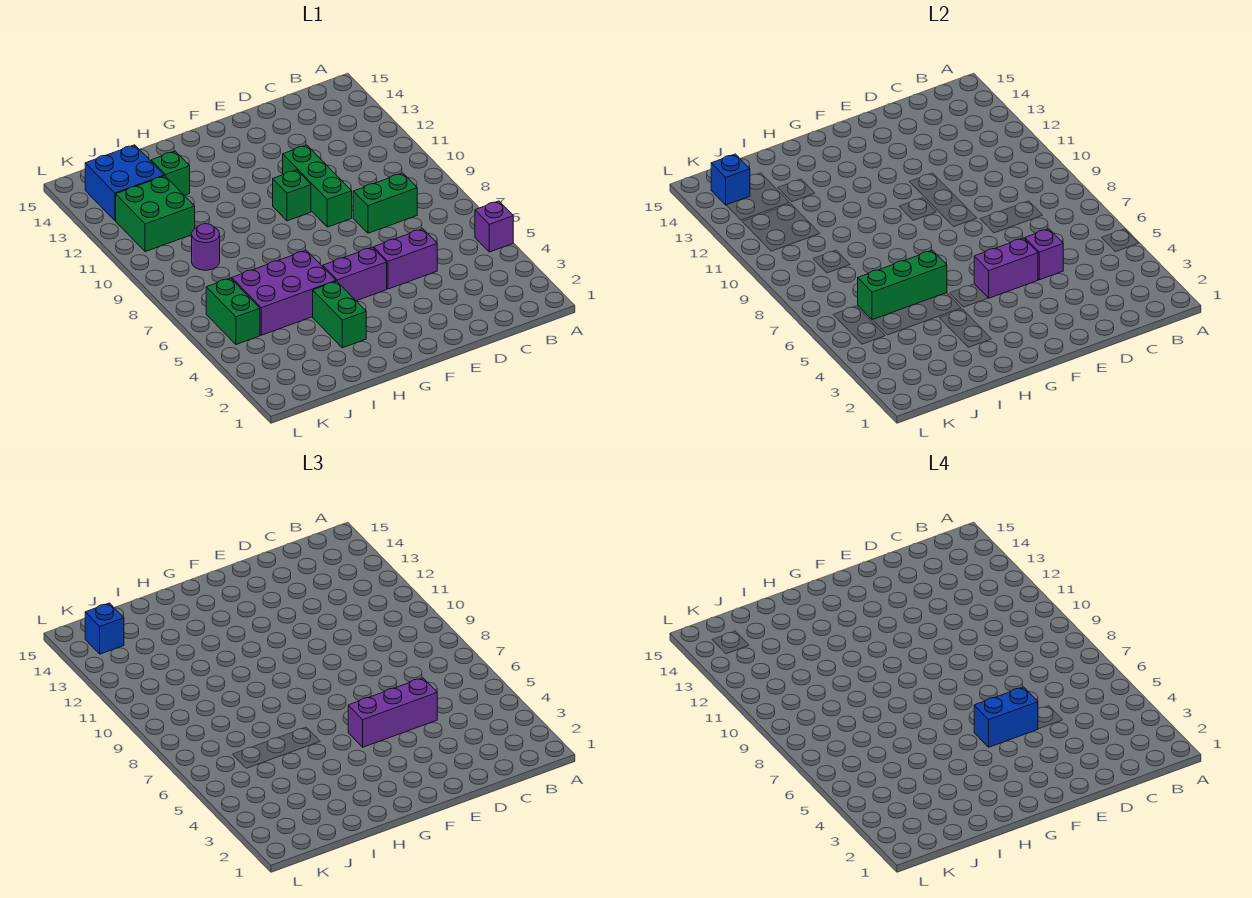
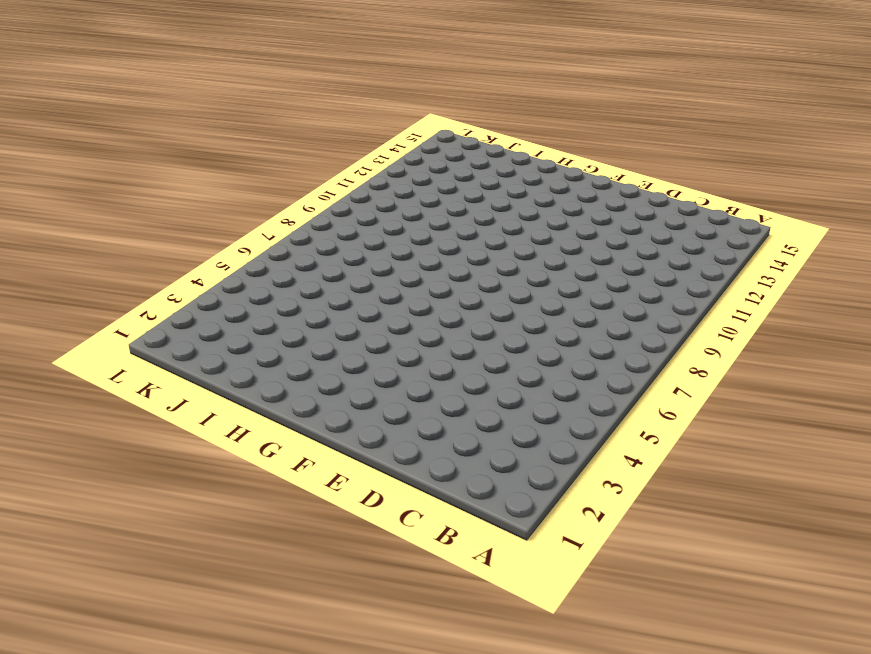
none -> purple 1x1 brick [475,201,513,252]
none -> green 1x2 brick [353,173,417,233]
none -> purple 1x2 brick [374,229,437,289]

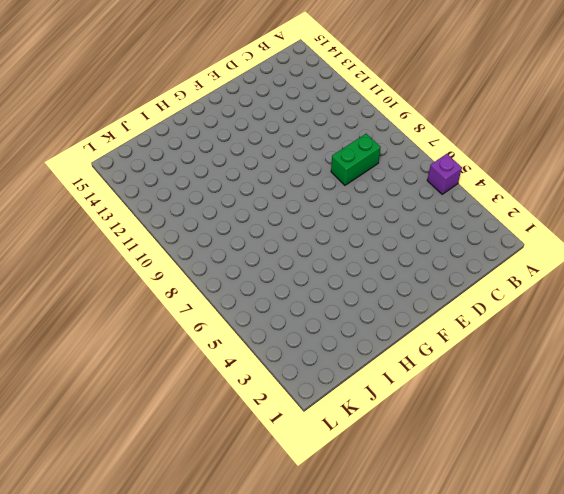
none -> purple 1x2 brick [374,229,437,289]
none -> green 1x3 brick [283,145,352,227]
none -> purple 1x2 brick [323,247,387,301]

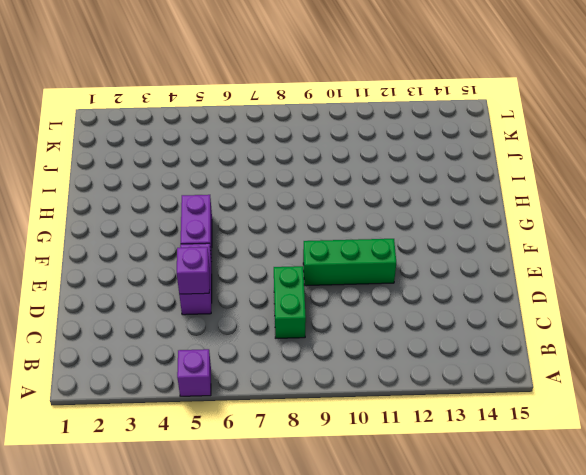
none -> green 1x1 brick [273,170,311,221]
none -> green 1x2 brick [313,281,366,348]
none -> purple 2x3 brick [232,250,336,335]

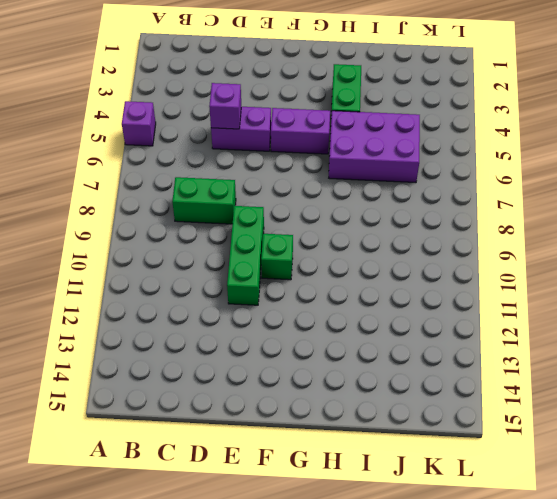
none -> green 1x1 brick [151,151,190,195]
none -> purple 1x1 round brick [192,224,220,270]
none -> green 2x2 brick [116,176,195,252]

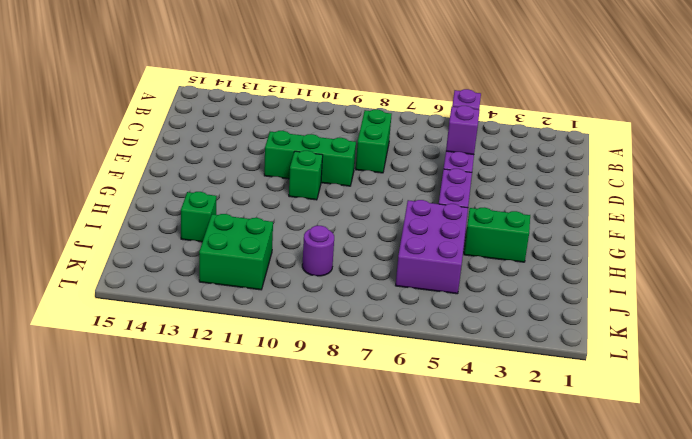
none -> blue 2x2 brick [85,145,164,221]
none -> green 1x2 brick [206,278,260,345]
none -> purple 1x2 brick [974,238,1038,298]

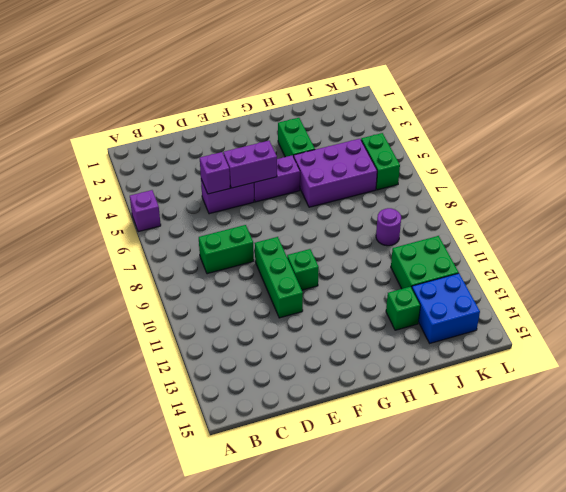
none -> green 1x3 brick [858,250,947,320]
none -> blue 1x1 brick [711,154,750,205]
none -> purple 1x3 brick [348,678,437,747]

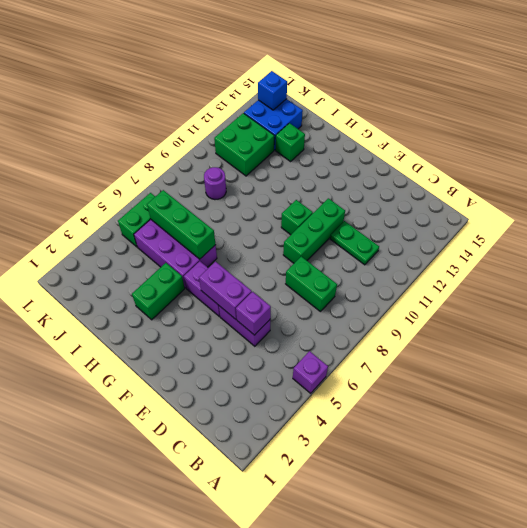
green 1x2 plate [330,221,379,265] -> none
none -> purple 1x3 brick [348,678,437,747]
none -> blue 1x1 brick [85,603,124,654]
none -> blue 1x2 brick [974,687,1038,747]

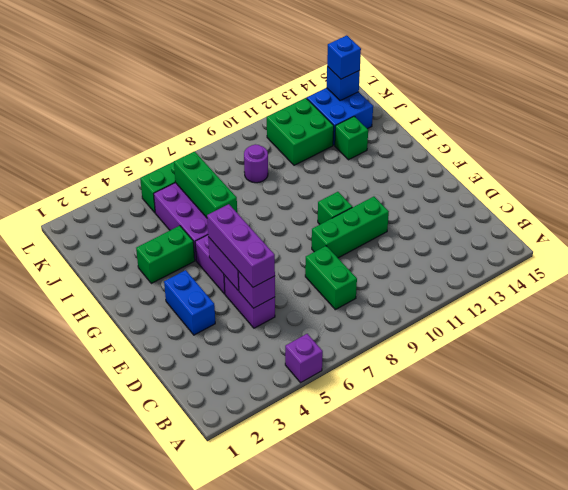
blue 1x2 brick [164,270,215,335] -> blue 1x2 brick moved to [974,687,1038,747]

